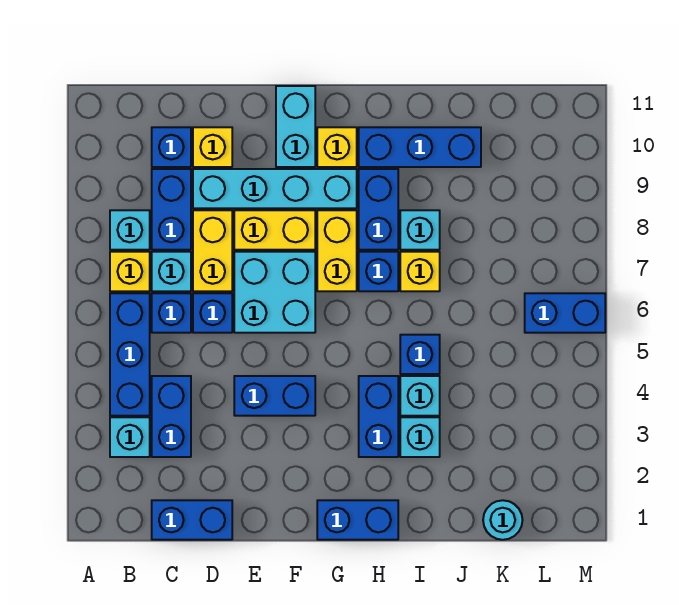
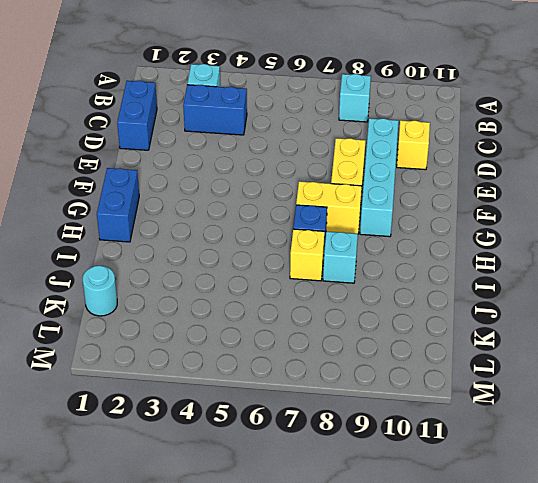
none -> blue 1x3 brick [110,293,150,416]
none -> yellow 1x1 brick [110,252,150,291]
none -> blue 1x1 brick [152,293,191,333]
none -> cyan 1x1 brick [152,252,191,291]

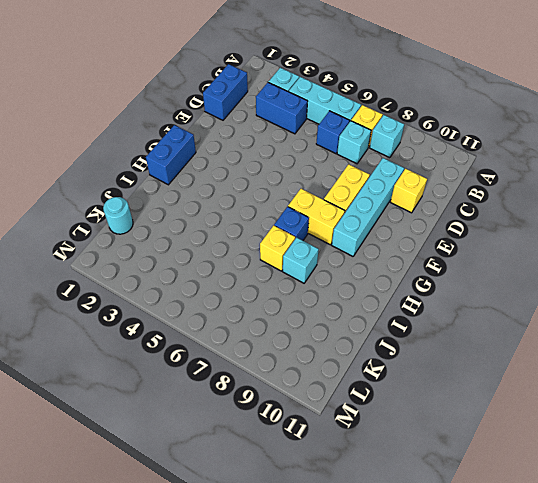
cyan 1x3 brick [289,77,361,124] -> blue 1x3 brick [110,293,150,416]
none -> blue 1x2 brick [152,169,191,250]
none -> blue 1x1 brick [152,127,191,167]
none -> blue 1x1 brick [193,293,232,333]
none -> yellow 1x2 brick [193,210,232,291]

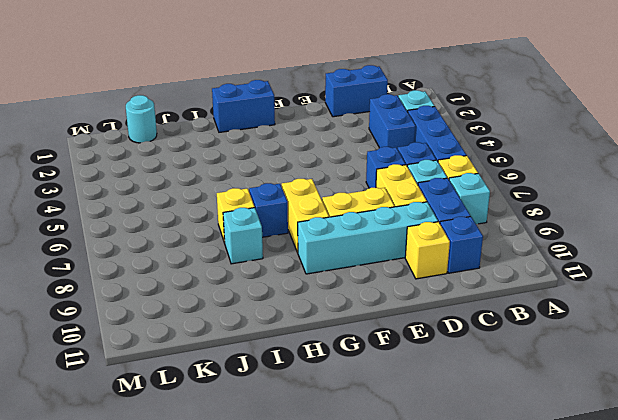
none -> blue 1x2 brick [234,376,315,416]
none -> cyan 2x2 brick [234,252,315,333]
none -> cyan 1x2 brick [276,86,315,167]
none -> yellow 1x1 brick [317,127,357,167]

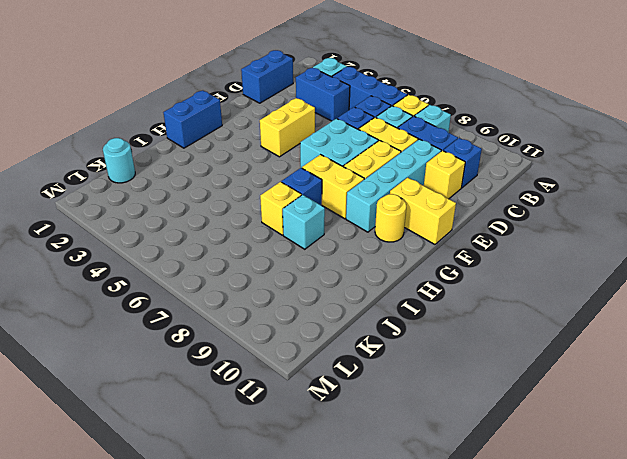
yellow 1x2 brick [260,98,315,157] -> blue 1x2 brick [234,376,315,416]
yellow 1x2 brick [390,178,456,244] -> cyan 1x2 brick [276,86,315,167]
yellow 1x1 round brick [375,194,406,242] -> yellow 1x1 brick [317,127,357,167]
none -> blue 1x2 brick [359,376,398,457]
none -> blue 1x2 brick [359,169,398,250]
none -> blue 1x3 brick [359,127,481,167]
none -> cyan 1x1 brick [400,417,440,457]

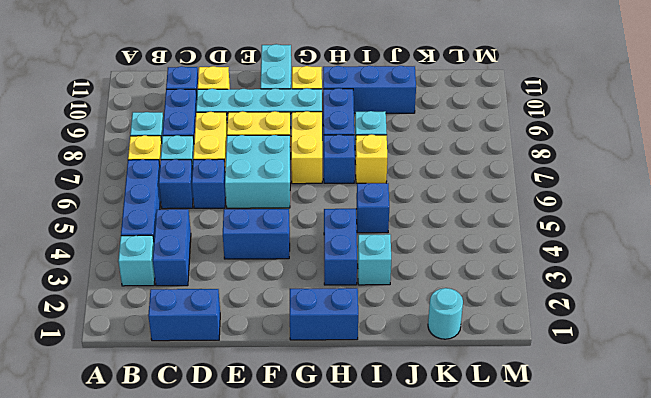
none -> cyan 1x1 brick [400,376,440,416]
none -> blue 1x2 brick [525,293,605,333]

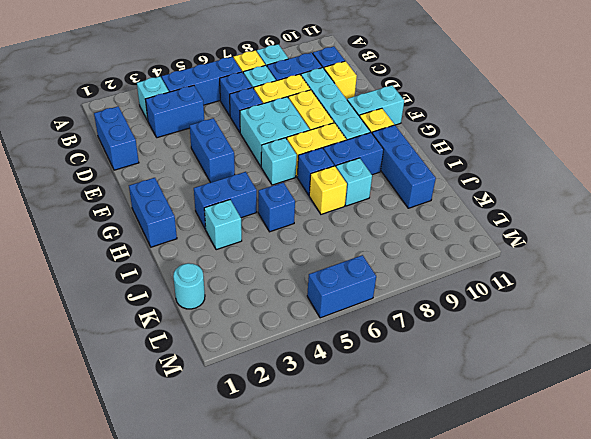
cyan 1x1 brick [261,138,297,185] -> cyan 1x1 brick moved to [400,376,440,416]
blue 1x2 brick [307,255,376,318] -> blue 1x2 brick turned to [525,293,605,333]

